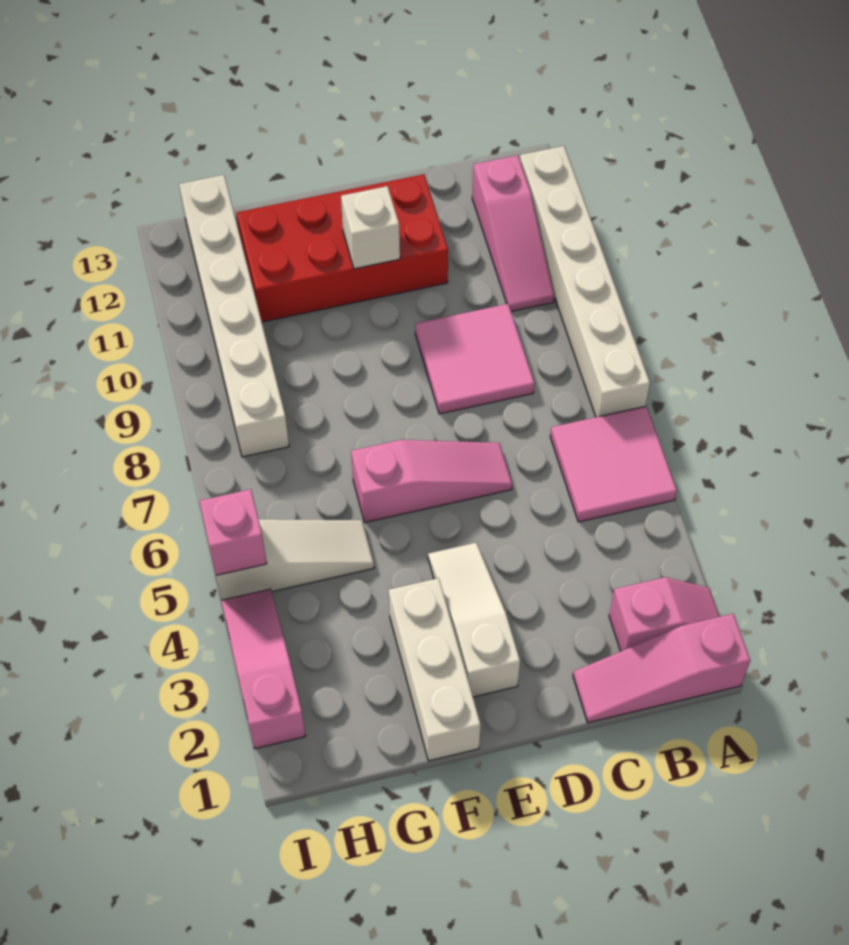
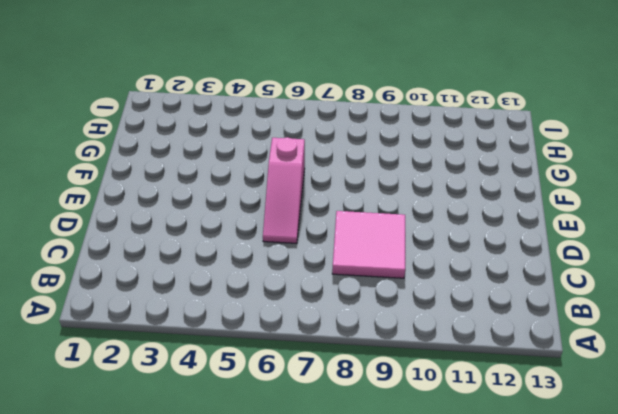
none -> pink 1x3 slope [573,614,750,723]
none -> pink 1x2 slope [609,577,720,651]
none -> pink 2x2 tile [550,406,677,522]

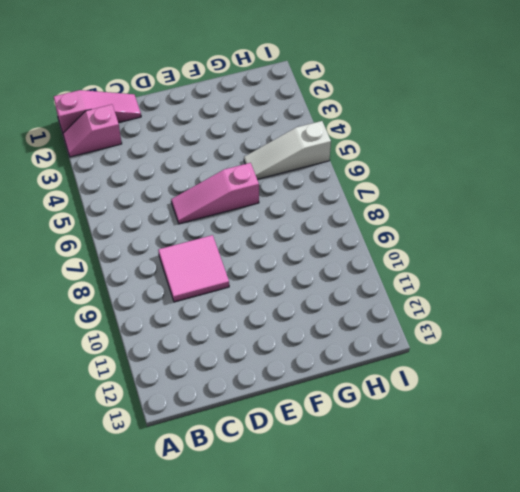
none -> pink 2x2 tile [550,406,677,522]
none -> white 1x6 brick [520,146,650,417]
none -> pink 1x3 slope [472,155,555,311]

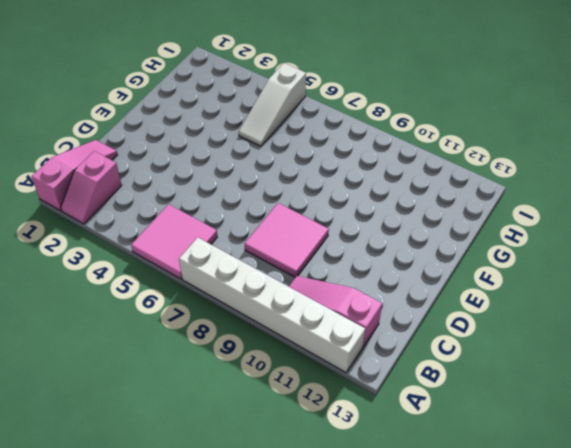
none -> pink 1x3 slope [351,440,512,522]
none -> red 2x4 brick [237,174,448,322]
none -> white 1x3 slope [428,543,520,697]

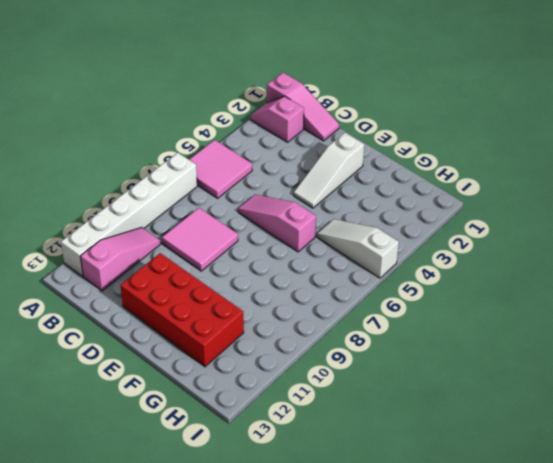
none -> white 1x3 brick [389,578,481,761]
none -> white 1x6 brick [179,175,289,457]
none -> pink 1x3 slope [221,589,305,749]

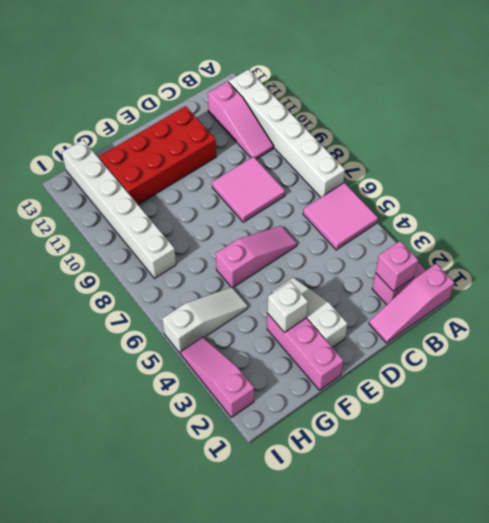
pink 1x1 brick [376,241,418,291] -> pink 1x1 brick moved to [200,489,267,575]
pink 1x3 brick [267,313,343,390] -> white 1x3 brick [389,578,481,761]
white 1x1 brick [267,282,308,332] -> white 1x1 brick moved to [341,186,400,269]

